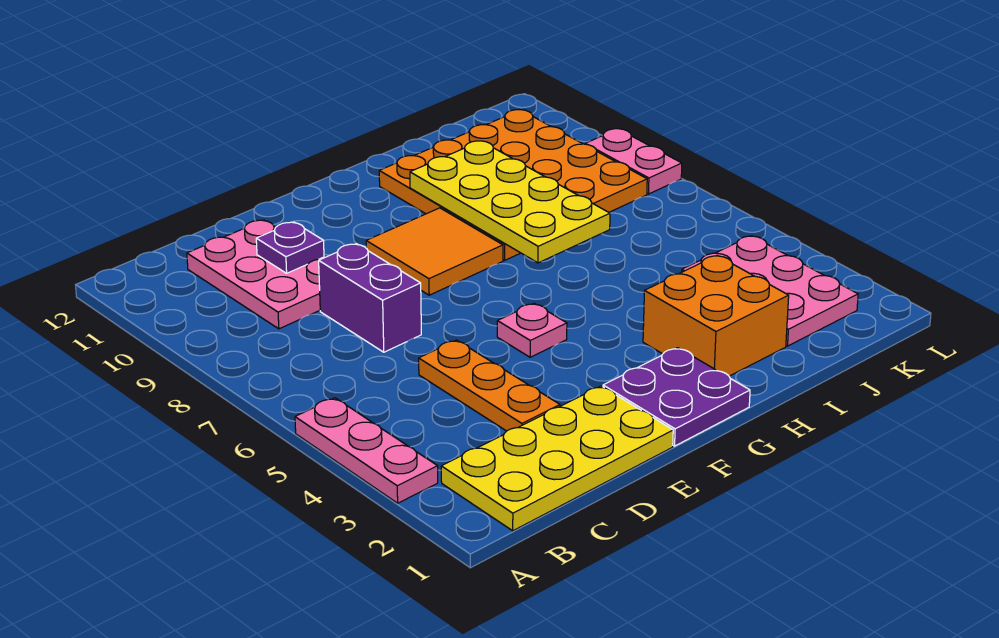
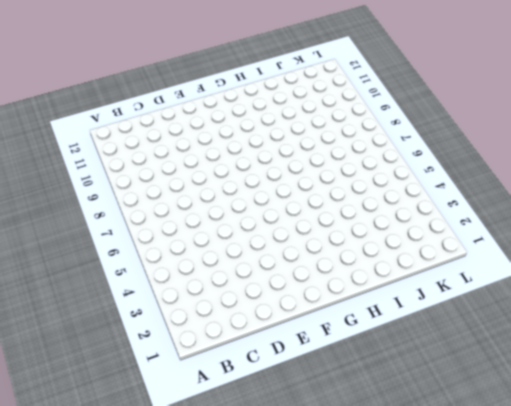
none -> pink 1x3 plate [295,398,438,503]
none -> yellow 2x4 plate [441,386,673,531]
none -> pink 2x3 plate [187,220,324,329]

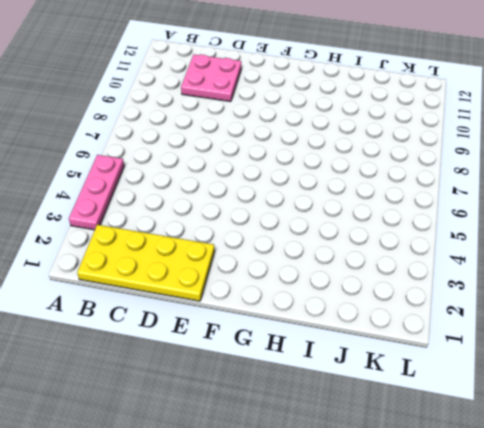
pink 2x2 plate [181,55,241,102] -> pink 2x3 plate [187,220,324,329]
none -> orange 1x3 plate [419,340,560,431]
none -> purple 1x2 brick [319,244,421,352]
none -> purple 2x2 plate [603,348,750,446]

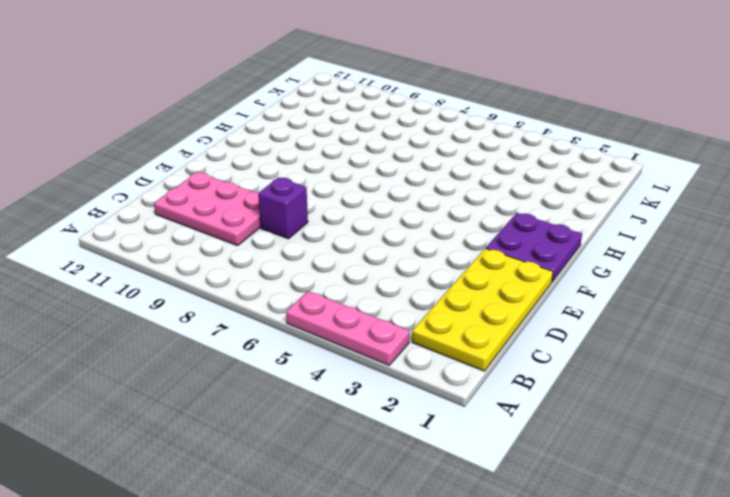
purple 1x1 brick [258,177,308,239] -> purple 1x2 brick [319,244,421,352]
none -> orange 1x3 plate [419,340,560,431]
none -> pink 1x1 plate [497,303,567,357]
none -> orange 2x2 tile [366,208,503,295]

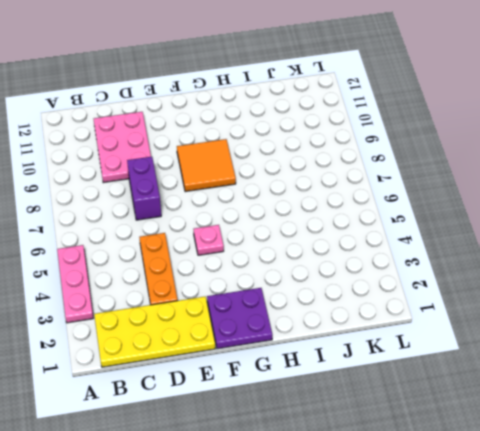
none -> orange 2x2 brick [643,256,789,376]
none -> orange 4x4 plate [379,110,647,260]
none -> pink 2x3 plate [682,236,858,346]

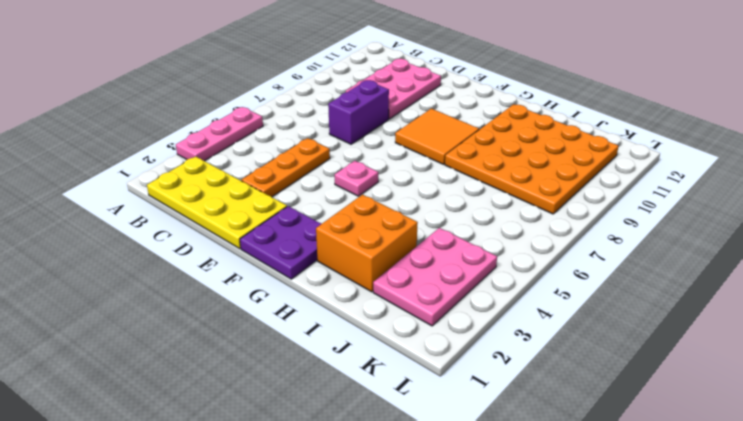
none -> pink 1x2 plate [586,129,682,194]
none -> purple 1x1 plate [256,222,324,273]
none -> yellow 2x4 plate [410,141,610,263]

